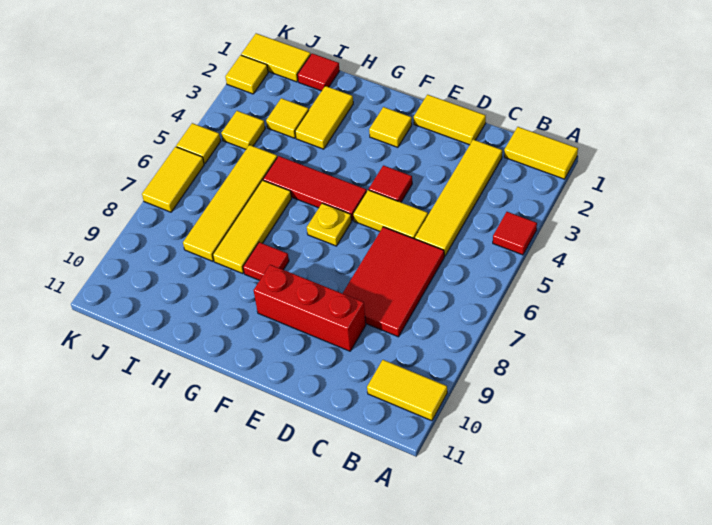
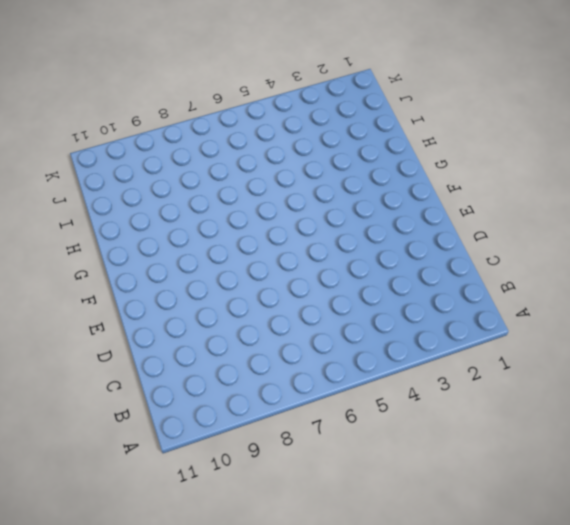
none -> yellow 1x2 tile [504,127,578,179]
none -> red 1x1 tile [493,212,537,255]
none -> yellow 1x2 tile [367,360,447,421]

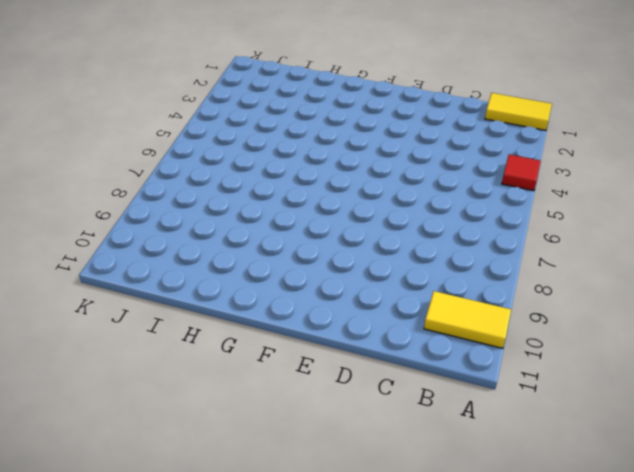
none -> yellow 1x4 tile [415,140,502,257]
none -> red 2x3 tile [342,227,444,337]
none -> yellow 1x2 tile [414,95,486,145]

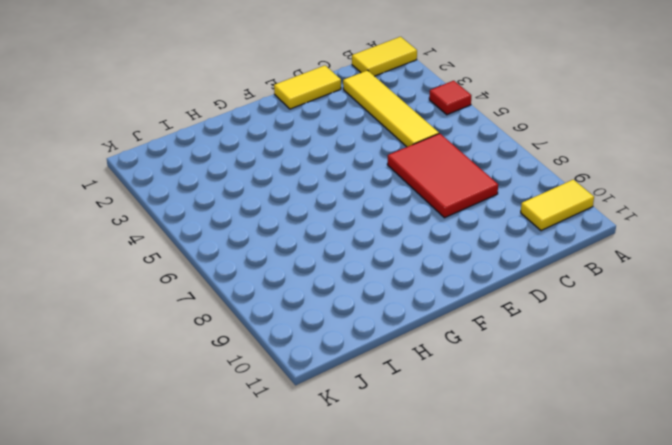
none -> yellow 1x2 tile [353,190,428,239]
none -> red 1x3 brick [254,265,366,351]
none -> red 1x1 tile [369,165,412,202]

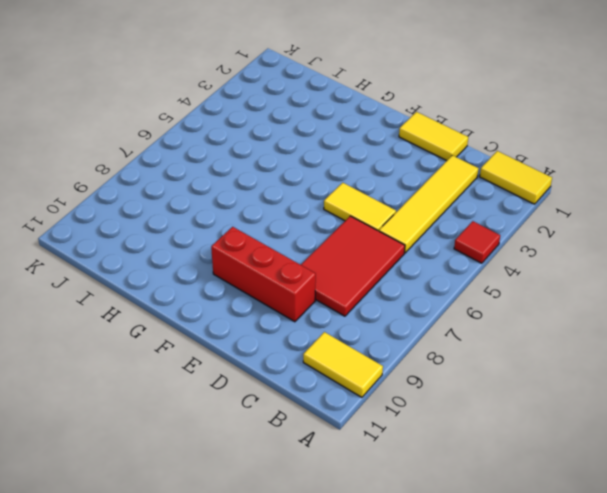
none -> red 1x1 tile [369,165,412,202]
none -> yellow 1x1 tile [369,107,412,147]
none -> red 1x3 tile [263,156,367,221]

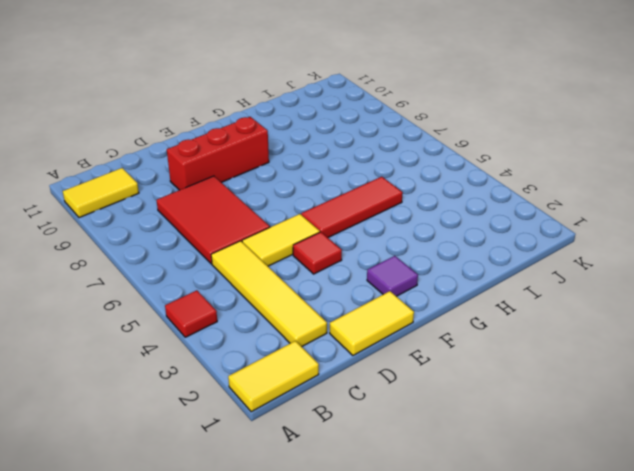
purple 1x1 tile [367,256,418,296] -> yellow 1x1 tile [369,107,412,147]
none -> yellow 1x1 plate [307,203,352,246]
none -> red 1x1 tile [243,242,289,280]
none -> yellow 1x2 tile [295,86,353,149]

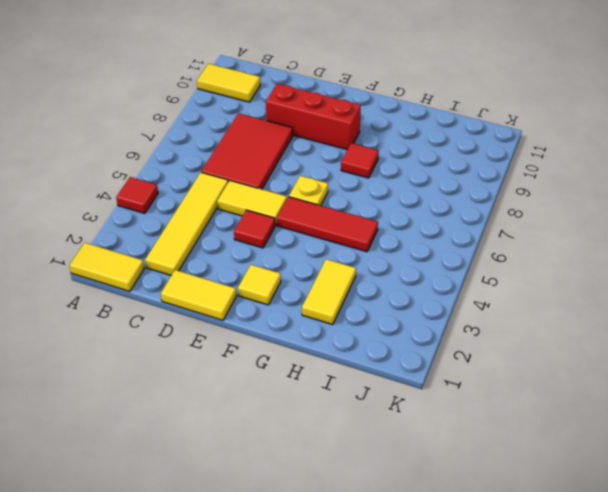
none -> yellow 1x3 tile [213,180,292,274]
none -> red 1x1 tile [297,53,340,91]
none -> yellow 1x1 tile [266,98,309,138]

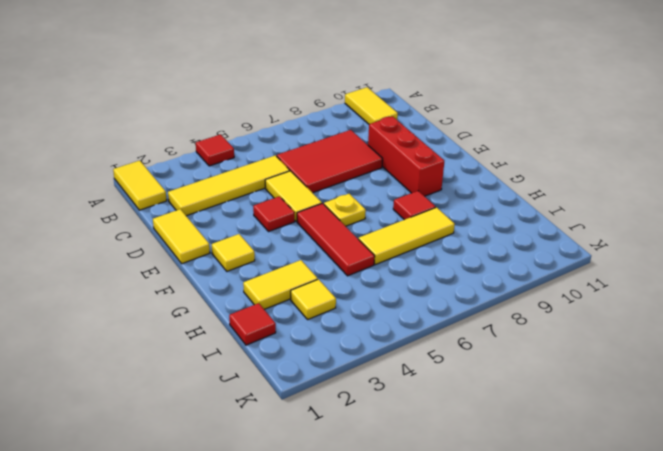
none -> yellow 1x4 tile [183,145,277,261]
none -> yellow 1x2 tile [241,33,311,82]
none -> yellow 1x1 tile [221,111,265,149]

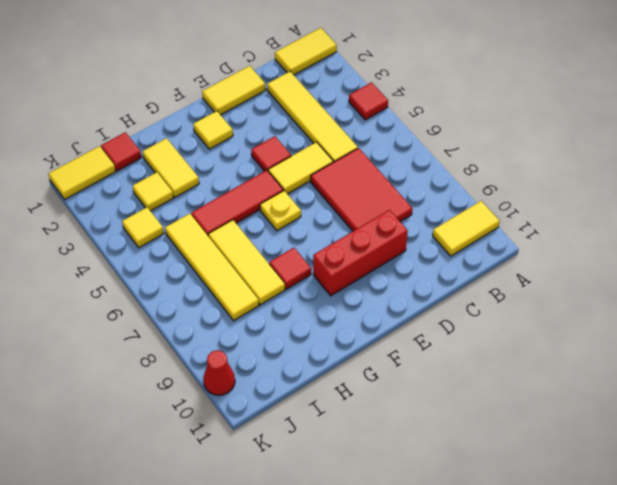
red 1x1 cone [203,350,235,395] -> none
none -> yellow 1x1 tile [225,55,268,94]
none -> yellow 1x1 tile [176,123,221,164]
none -> yellow 1x2 tile [142,147,204,212]

